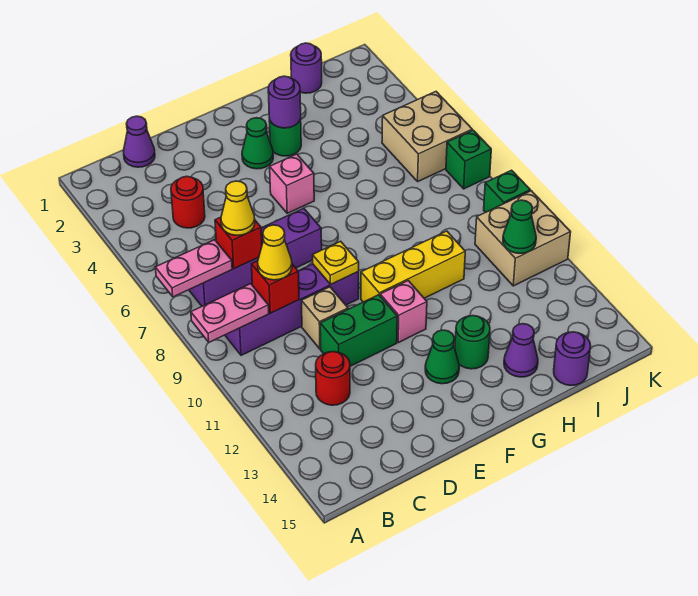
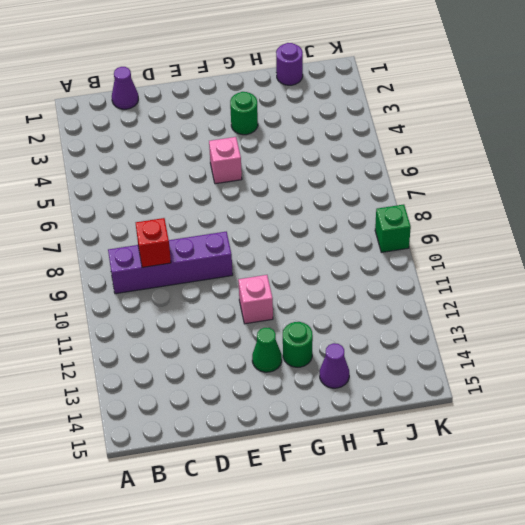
none -> purple 1x4 brick [189,208,322,306]
none -> red 1x1 round brick [171,176,205,228]
none -> red 1x1 round brick [316,352,350,405]
none -> tan 1x1 brick [301,287,348,349]

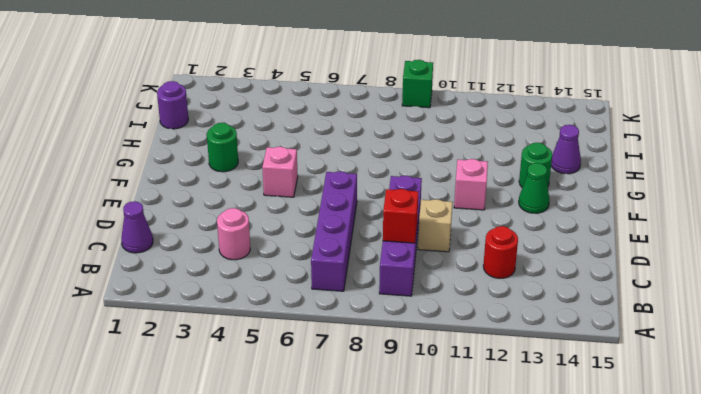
pink 1x1 round brick [217,208,250,260] -> red 1x1 round brick [171,176,205,228]
none -> green 1x2 brick [320,295,397,366]
none -> green 1x1 cone [242,118,273,169]
none -> yellow 1x3 brick [361,231,465,302]
none -> purple 1x1 round brick [554,332,591,385]

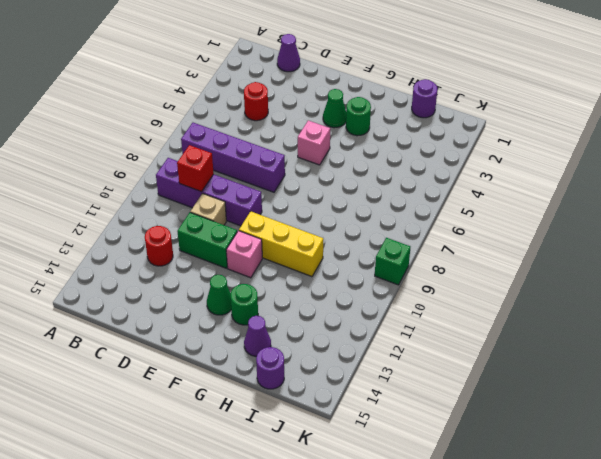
none -> tan 2x2 brick [382,92,472,181]
none -> tan 2x2 brick [475,191,571,286]
none -> green 1x1 brick [446,130,491,189]
none -> pink 1x2 plate [155,240,232,297]

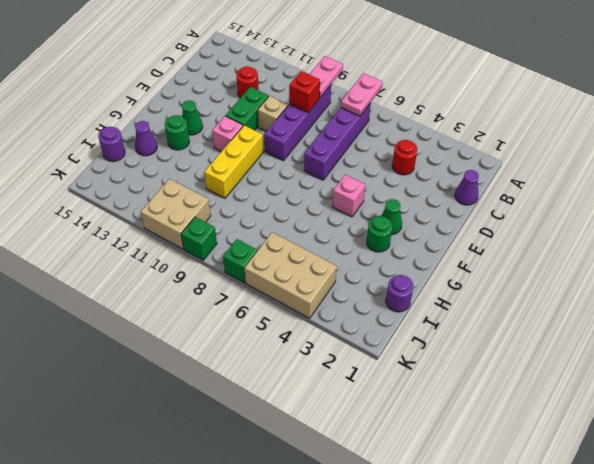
tan 2x3 brick [245,232,337,318] -> tan 2x2 brick [382,92,472,181]
none -> red 1x1 brick [215,217,262,269]
none -> yellow 1x1 plate [313,241,359,284]
none -> purple 1x1 round brick [268,76,301,128]
none -> green 1x1 cone [503,200,536,253]

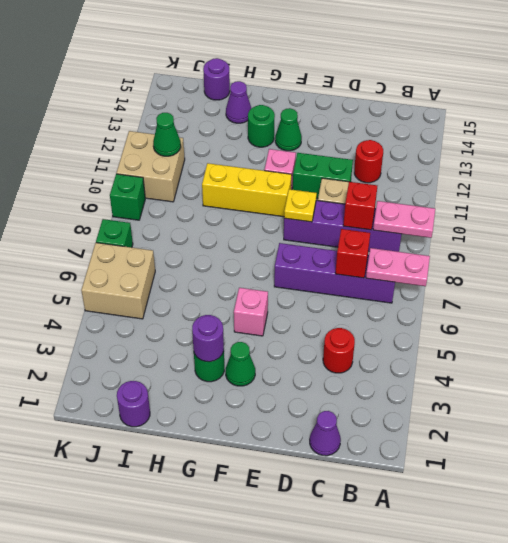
none -> yellow 1x1 cone [221,181,255,235]
none -> yellow 1x1 cone [258,225,292,280]

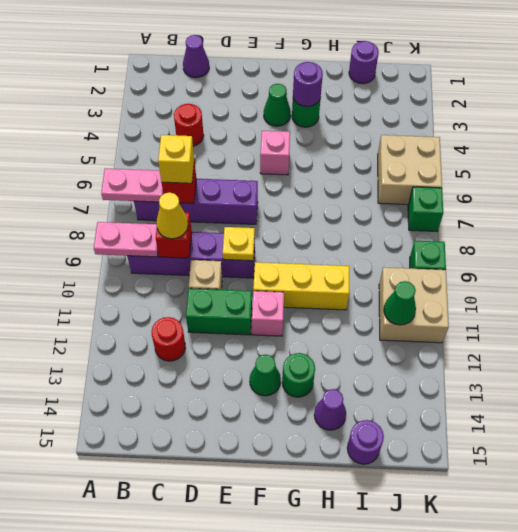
yellow 1x1 brick [158,135,194,183] -> yellow 1x1 cone [221,181,255,235]

